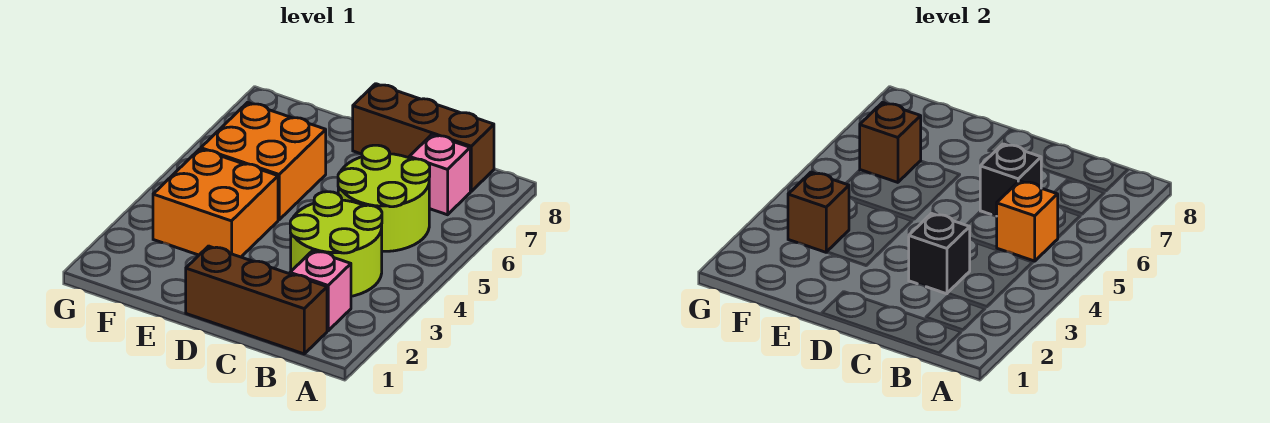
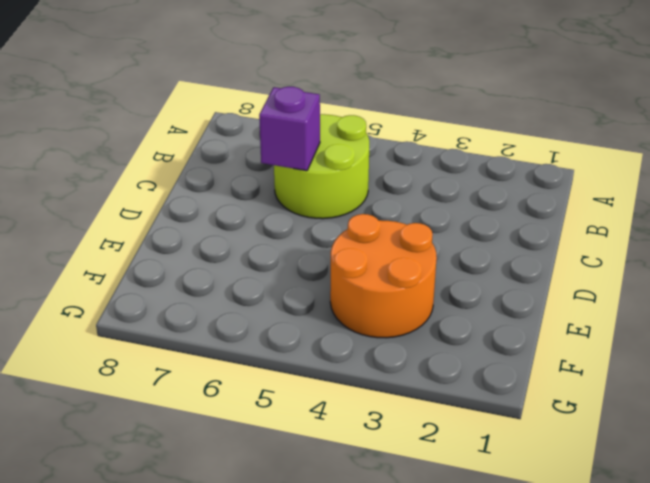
purple 1x1 brick [259,87,320,171] -> black 1x1 brick [980,144,1041,216]
orange 2x2 round brick [330,214,437,338] -> orange 2x2 brick [153,149,278,257]
none -> brown 1x3 brick [186,246,327,354]
none -> pink 1x1 brick [290,251,351,331]
none -> lime 2x2 round brick [290,192,382,296]

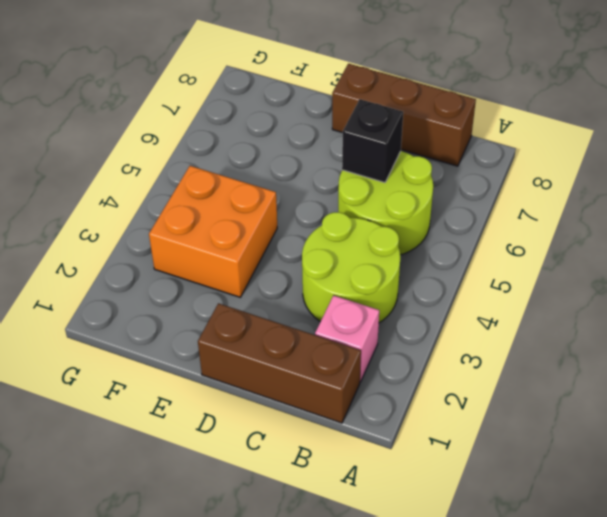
none -> pink 1x1 brick [409,135,470,215]
none -> orange 2x2 brick [201,103,326,220]
none -> orange 1x1 brick [996,181,1058,261]

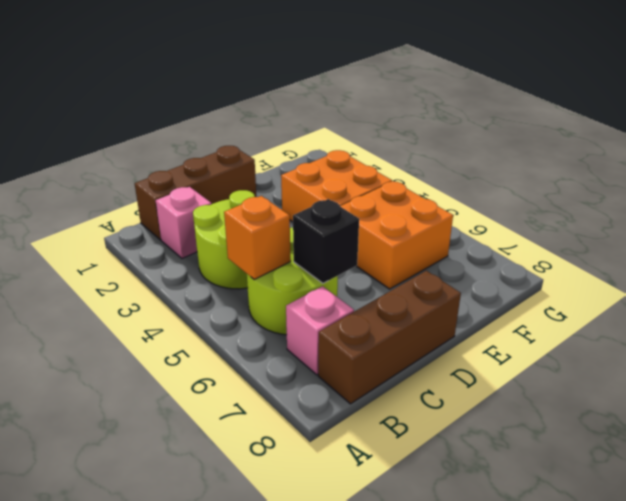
none -> black 1x1 brick [909,214,970,294]
none -> brown 1x1 brick [788,172,849,252]
none -> brown 1x1 brick [860,103,921,182]

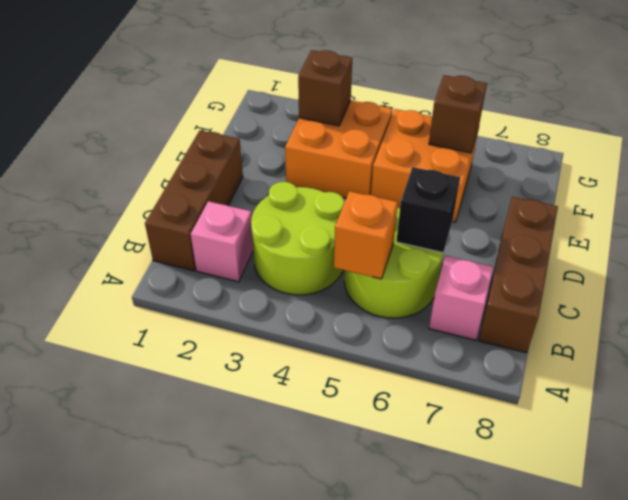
none -> black 1x1 brick [909,214,970,294]

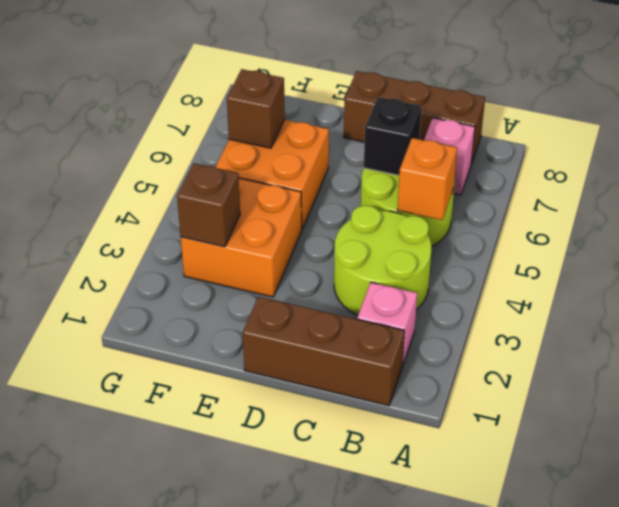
none -> black 1x1 brick [909,214,970,294]

